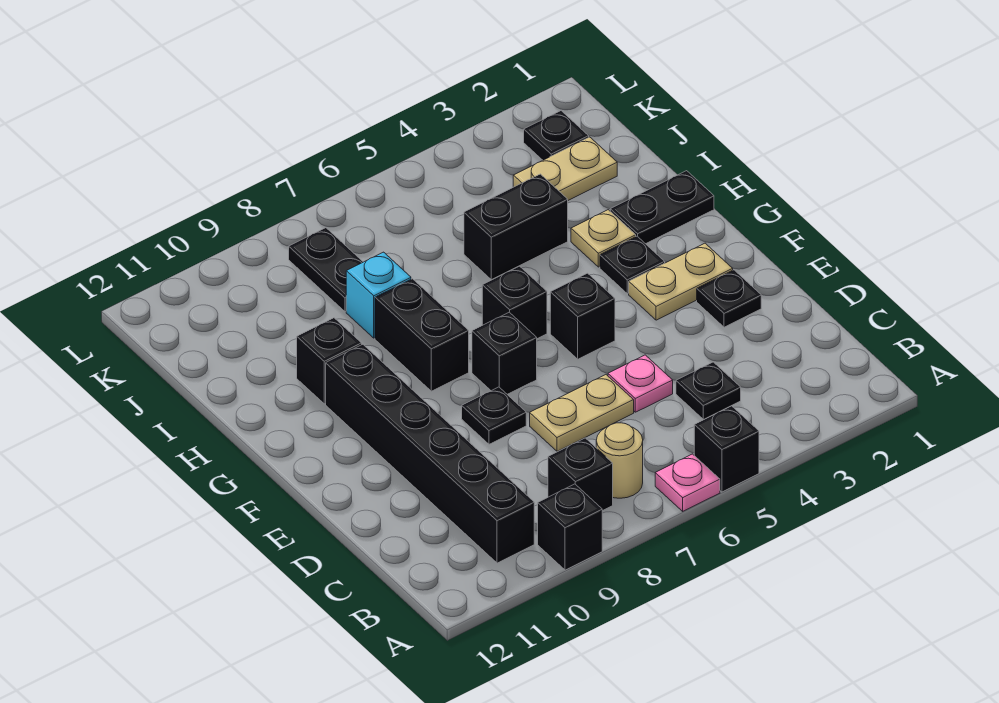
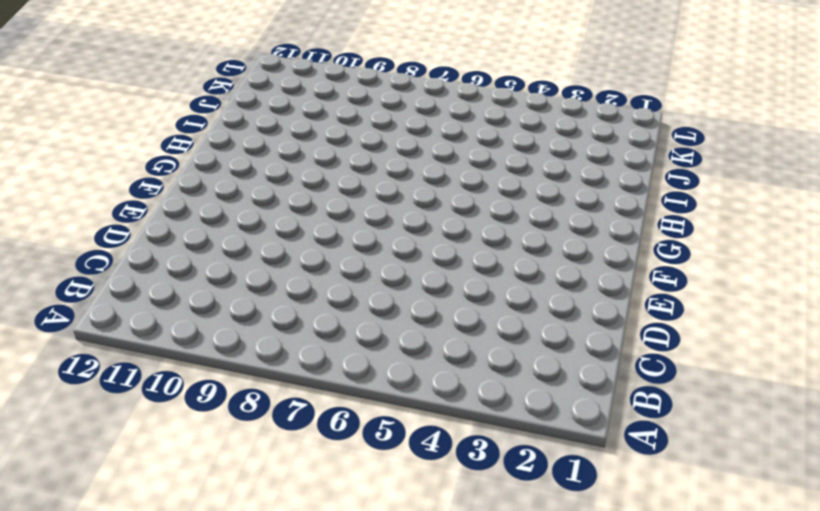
none -> black 1x1 brick [694,406,759,492]
none -> pink 1x1 plate [655,454,720,511]
none -> black 1x1 brick [538,484,602,570]

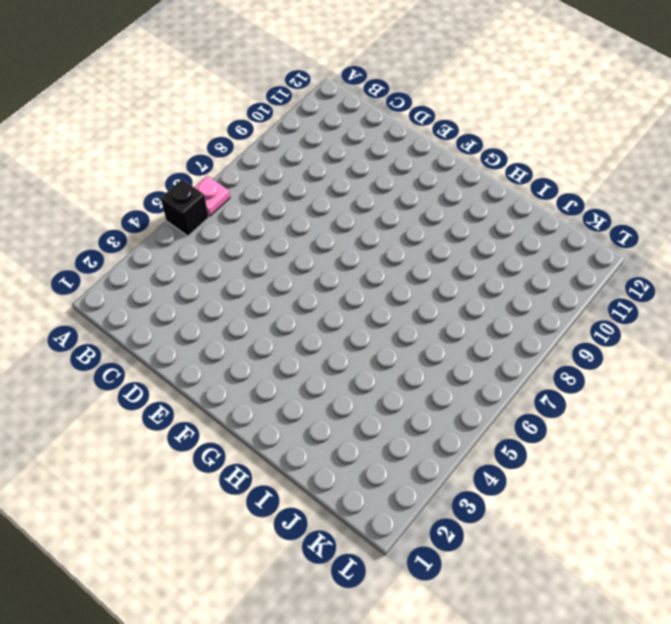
none -> black 1x1 brick [538,484,602,570]
none -> tan 1x1 round brick [596,423,643,498]
none -> black 1x1 brick [548,438,613,511]

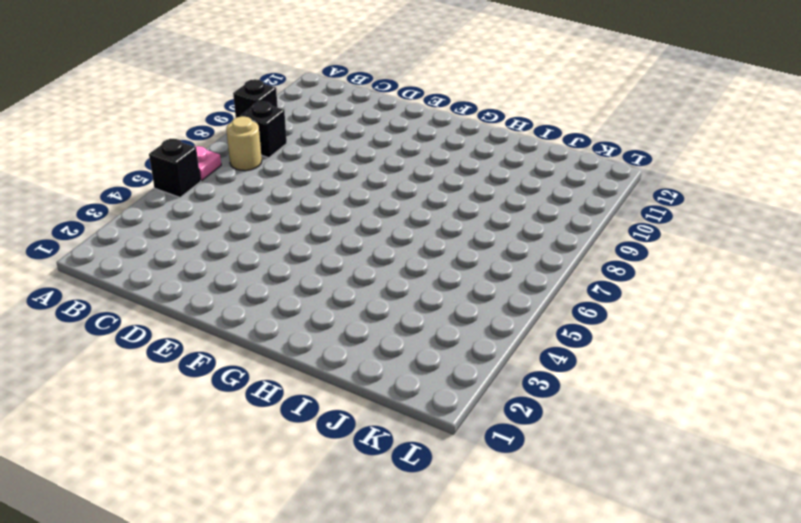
none -> black 1x6 brick [326,344,534,563]
none -> black 1x1 plate [676,362,741,419]
none -> pink 1x1 plate [608,355,673,412]

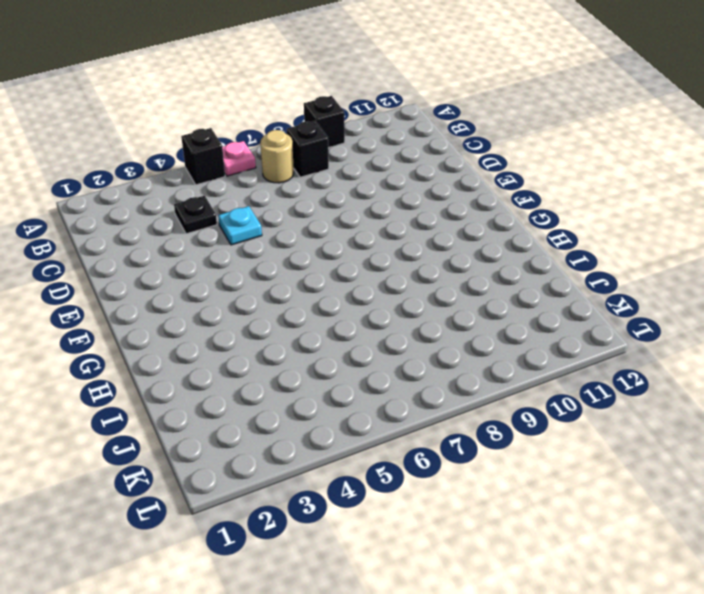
cyan 1x1 plate [218,206,262,245] -> pink 1x1 plate [608,355,673,412]
none -> black 1x6 brick [326,344,534,563]
none -> tan 1x2 plate [530,375,634,452]
none -> black 1x1 plate [697,270,761,327]

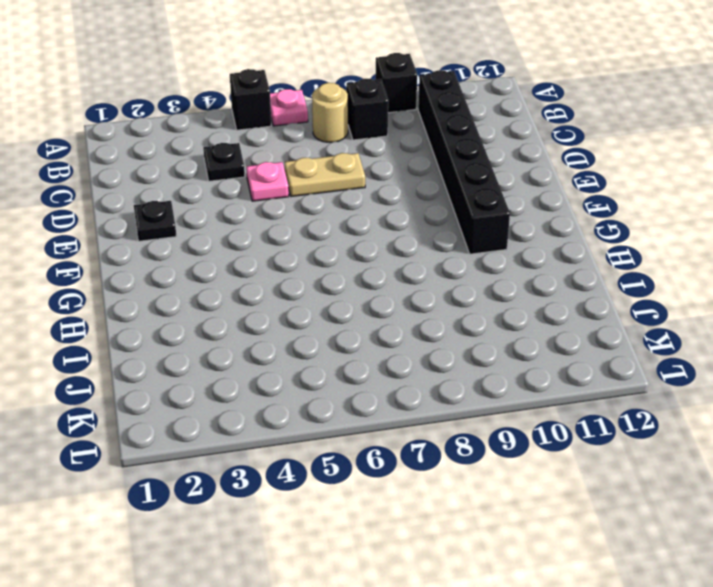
none -> black 1x1 plate [462,387,526,444]
none -> tan 1x2 plate [629,243,733,320]
none -> black 1x1 brick [550,273,615,359]

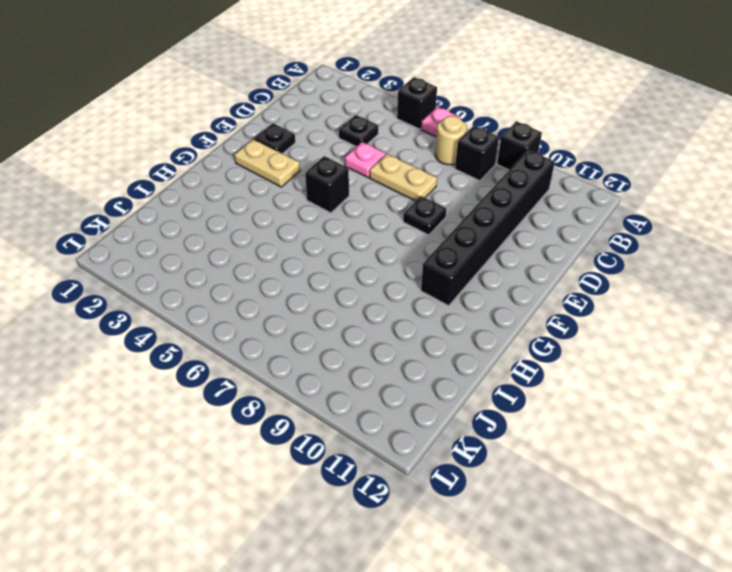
none -> black 1x1 brick [472,312,537,394]
none -> black 1x1 plate [600,236,665,294]
none -> black 1x1 brick [482,266,547,339]

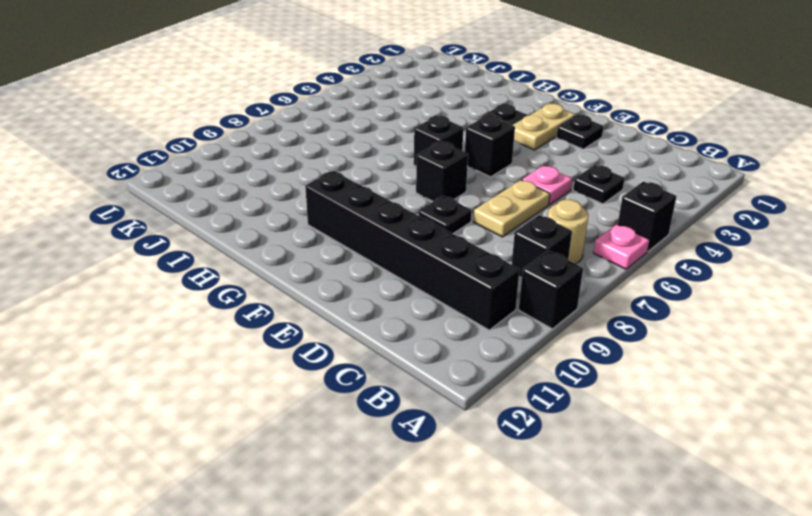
none -> black 1x2 brick [375,279,469,391]
none -> black 1x2 plate [610,171,714,244]
none -> tan 1x1 plate [571,210,636,267]

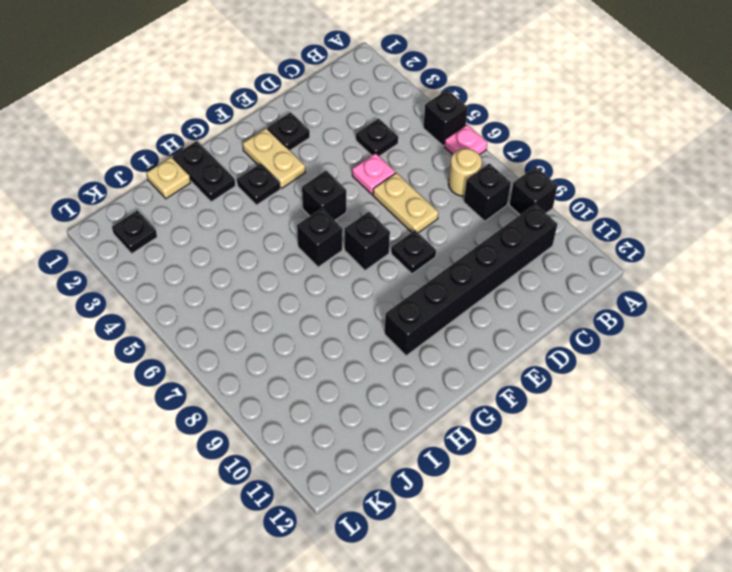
tan 1x1 plate [147,157,190,199] -> tan 1x1 plate moved to [571,210,636,267]
none -> black 1x2 brick [375,279,469,391]
none -> black 1x1 brick [297,318,362,404]
none -> black 1x2 brick [464,174,568,280]

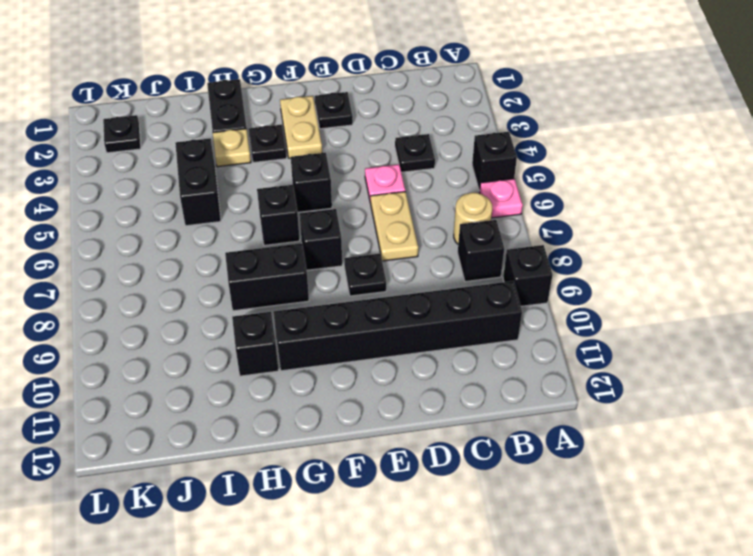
none -> cyan 1x1 brick [346,252,411,338]
none -> tan 1x2 plate [513,137,617,200]
none -> black 1x2 plate [289,228,363,312]

